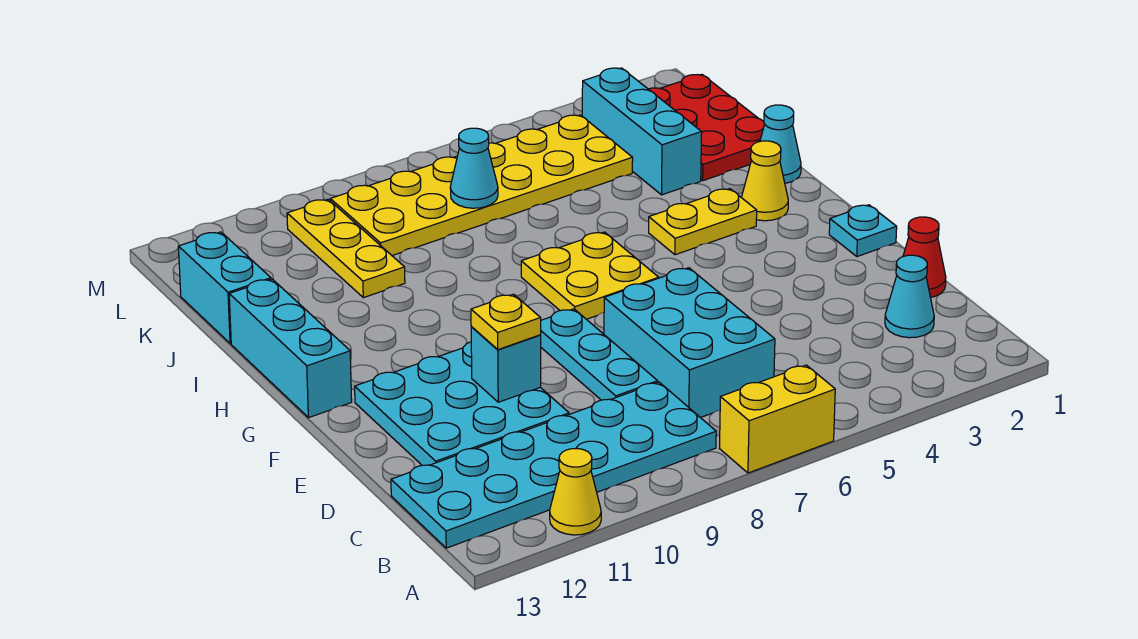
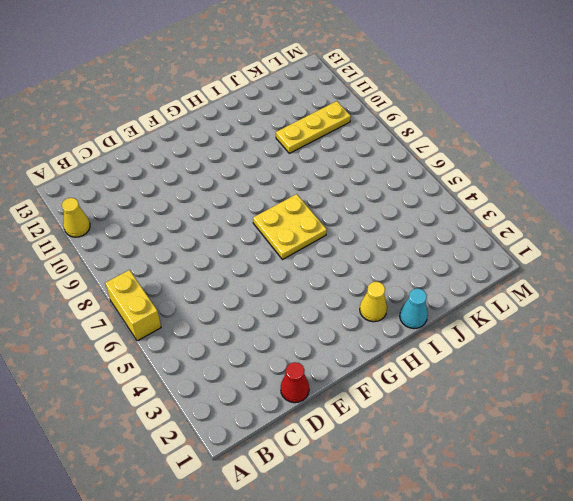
none -> cyan 2x6 plate [391,382,716,548]
none -> cyan 1x1 cone [885,255,934,338]
none -> cyan 2x3 brick [604,268,775,418]

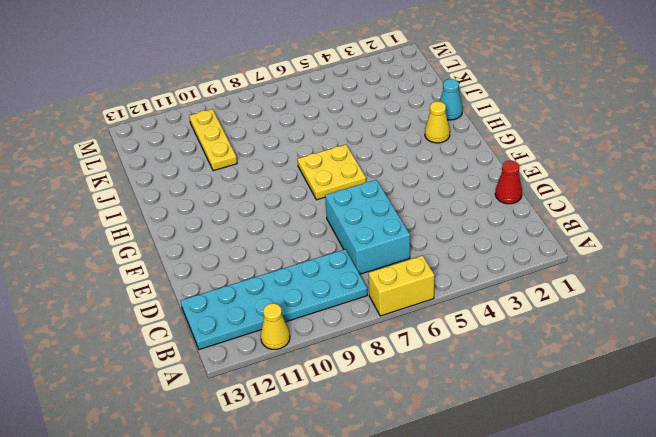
none -> cyan 1x1 cone [885,255,934,338]
none -> cyan 1x3 plate [541,309,658,400]
none -> cyan 3x3 plate [355,342,569,465]

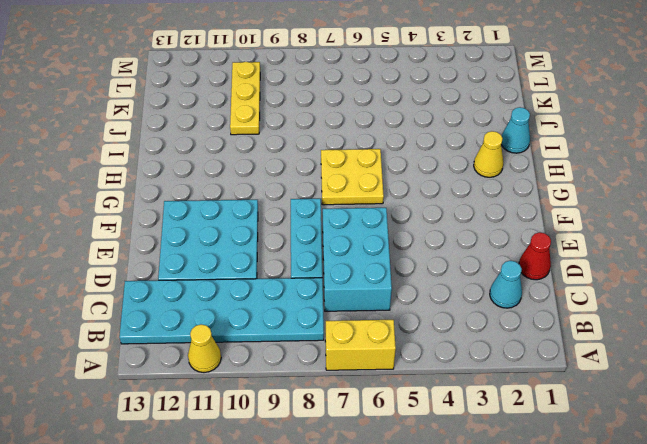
none -> cyan 1x1 plate [829,205,897,257]
none -> cyan 1x3 brick [229,279,352,418]
none -> yellow 1x2 plate [649,189,757,255]

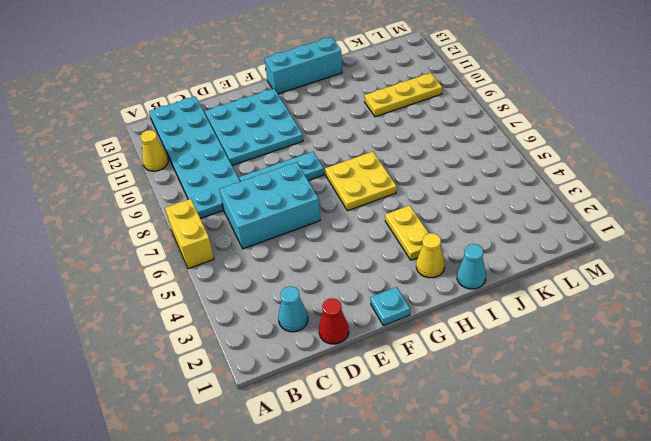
none -> red 2x3 plate [649,75,764,181]
none -> cyan 1x3 brick [582,68,702,195]
none -> cyan 1x2 brick [178,232,271,344]

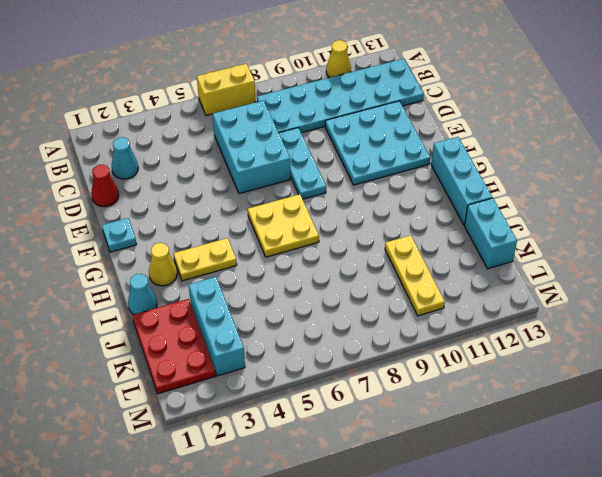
none -> yellow 2x6 plate [330,115,633,255]
none -> cyan 1x1 brick [471,327,541,402]
none -> cyan 1x1 cone [450,128,498,208]

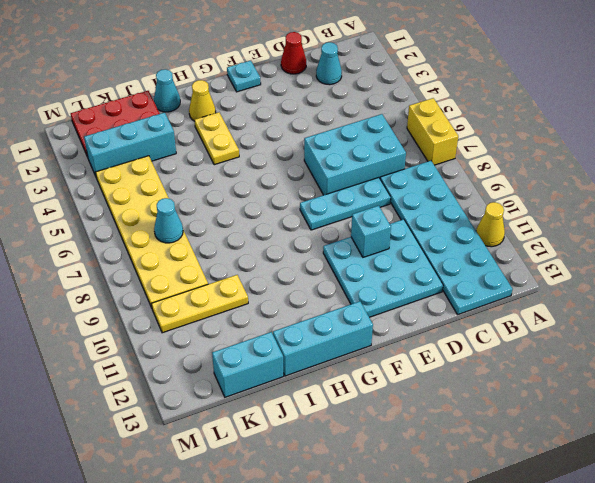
none -> yellow 2x2 plate [521,232,659,319]
none -> yellow 1x1 plate [471,294,541,350]

